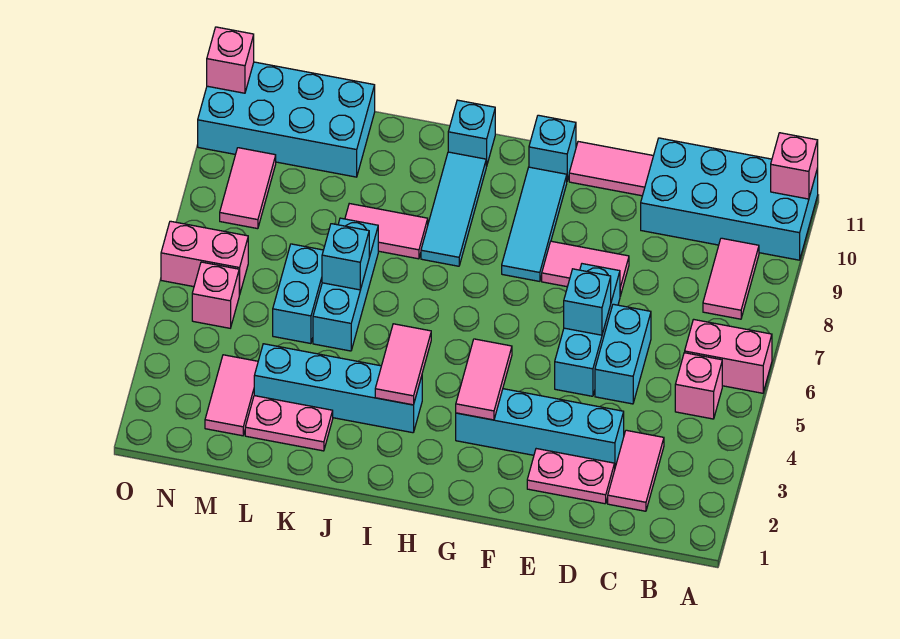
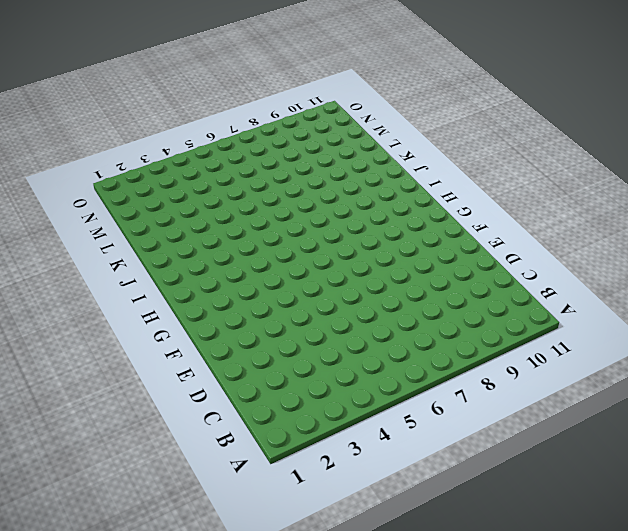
none -> pink 1x2 brick [685,319,772,393]
none -> cyan 2x4 brick [641,138,818,260]
none -> pink 1x1 brick [675,353,722,419]
none -> pink 1x2 tile [703,238,759,319]

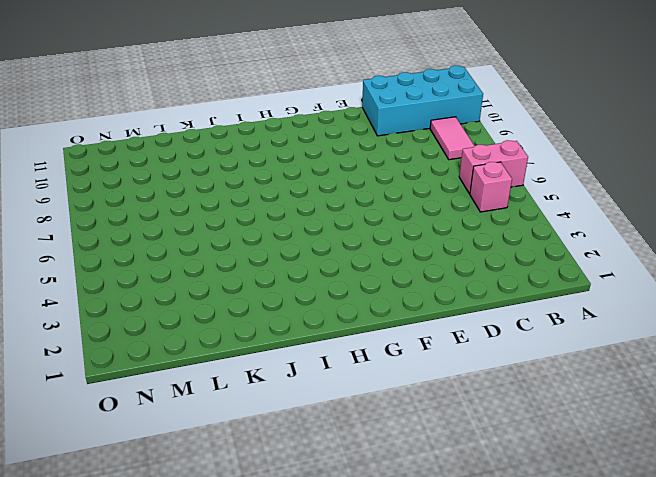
none -> pink 1x2 tile [608,430,664,511]
none -> pink 1x2 plate [527,449,615,504]
none -> cyan 1x4 brick [456,389,624,467]
none -> cyan 1x2 brick [595,304,651,404]

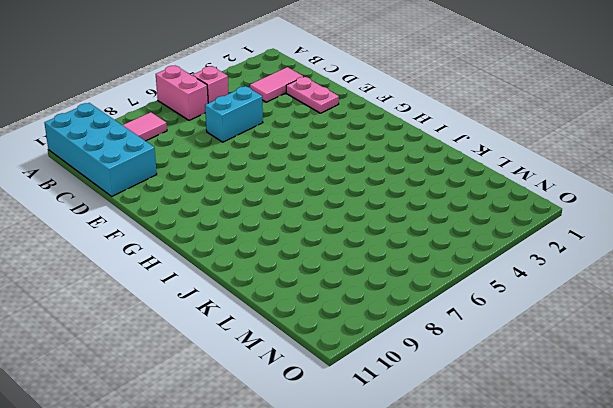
none -> cyan 1x4 brick [456,389,624,467]
none -> cyan 1x3 brick [555,264,620,396]
none -> pink 1x2 tile [542,241,629,296]
none -> pink 1x2 tile [569,142,653,196]

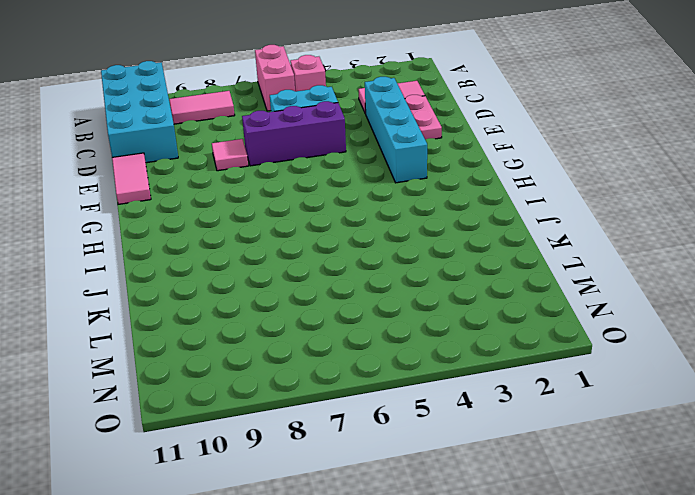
purple 1x3 brick [242,101,346,166] -> cyan 1x3 brick [555,264,620,396]
pink 1x1 tile [212,139,248,171] -> pink 1x2 tile [542,241,629,296]
none -> cyan 1x3 tile [502,167,567,281]
none -> cyan 1x1 brick [529,115,576,181]
none -> cyan 1x4 brick [254,344,422,433]
none -> cyan 1x3 tile [421,152,486,266]

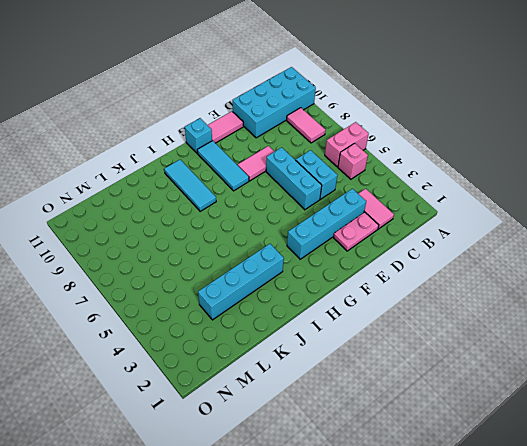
none -> cyan 1x1 brick [448,100,495,166]
none -> pink 1x2 tile [345,204,428,259]
none -> pink 1x2 plate [245,396,333,451]
none -> cyan 1x3 brick [313,218,378,351]

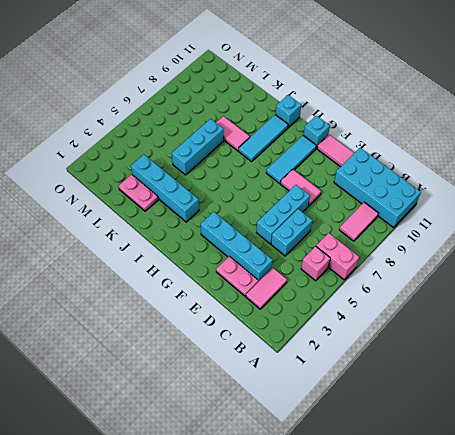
none -> cyan 1x2 brick [273,244,323,344]
none -> cyan 2x4 brick [198,62,375,177]
none -> pink 1x2 tile [205,355,258,436]
none -> pink 1x1 brick [192,262,239,328]

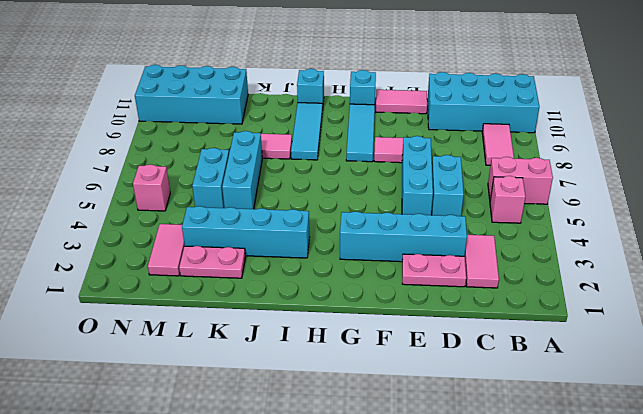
none -> pink 1x2 brick [161,221,248,295]
none -> pink 1x2 tile [220,148,276,229]
none -> pink 1x1 brick [771,133,818,199]
none -> cyan 1x1 brick [564,269,611,335]

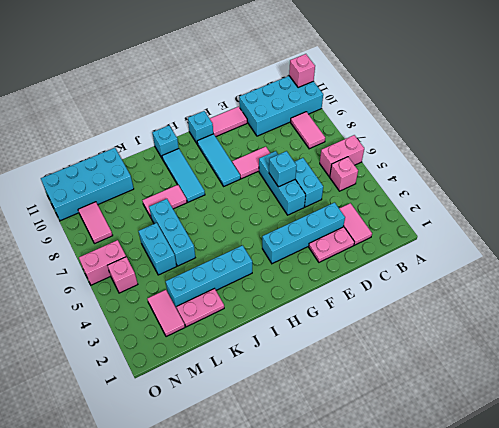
none -> pink 1x2 tile [456,339,512,420]
none -> pink 1x2 tile [375,324,431,405]
none -> cyan 1x1 brick [322,224,369,290]
none -> pink 1x1 brick [207,27,254,93]

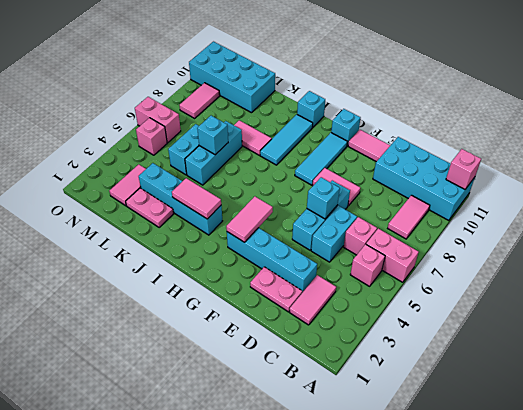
pink 1x1 brick [344,217,377,255] -> pink 1x1 brick moved to [207,27,254,93]
pink 1x2 tile [172,178,221,219] -> pink 1x2 tile turned to [375,324,431,405]

